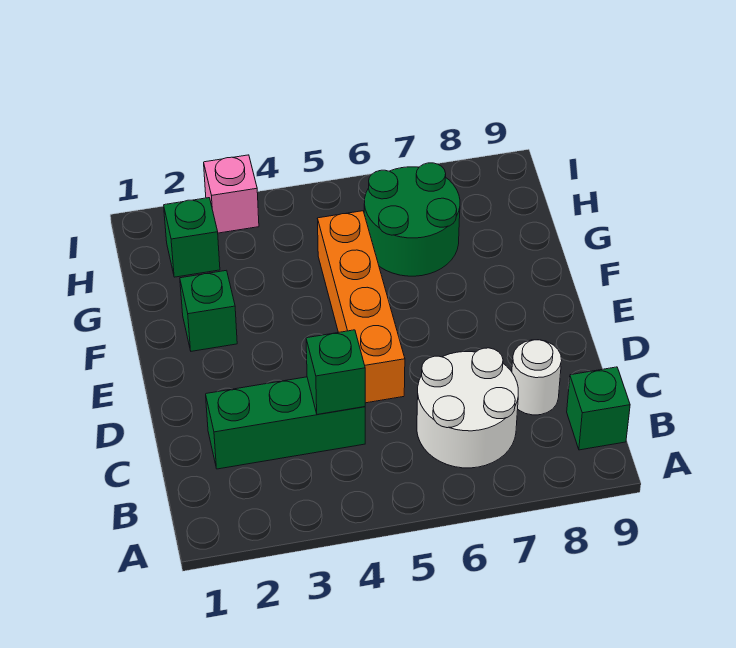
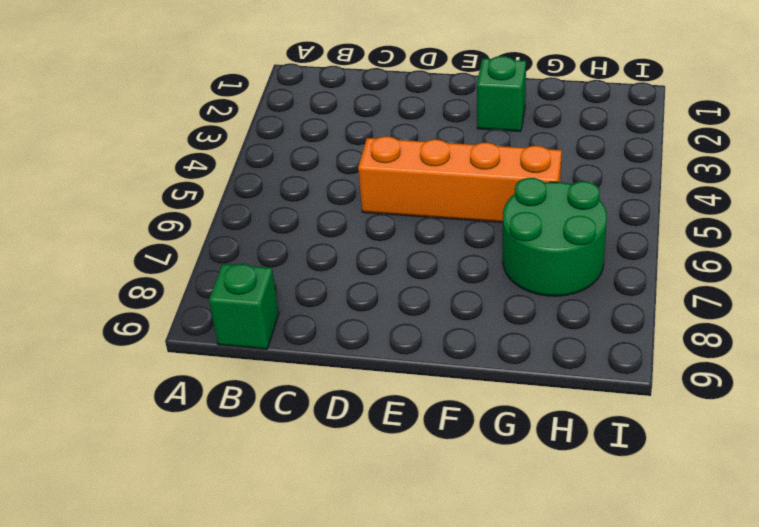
none -> white 2x2 round brick [417,348,518,468]
none -> green 1x3 brick [206,377,365,469]

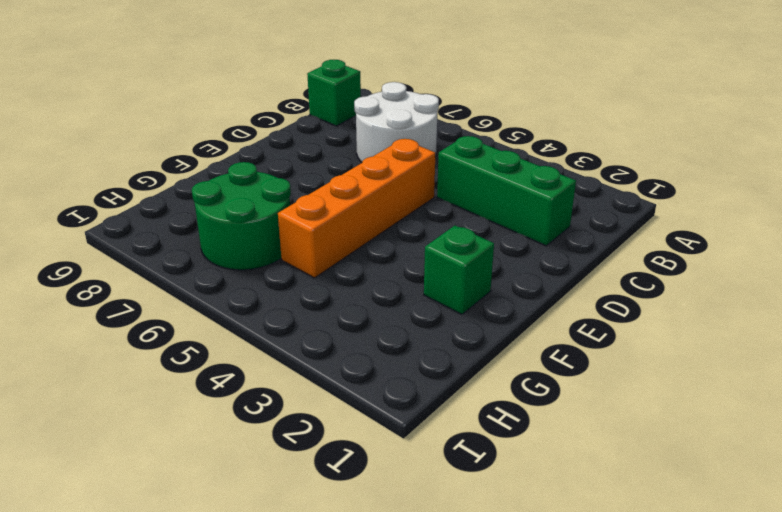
none -> white 1x1 round brick [512,340,562,415]
none -> green 1x1 brick [164,198,220,277]

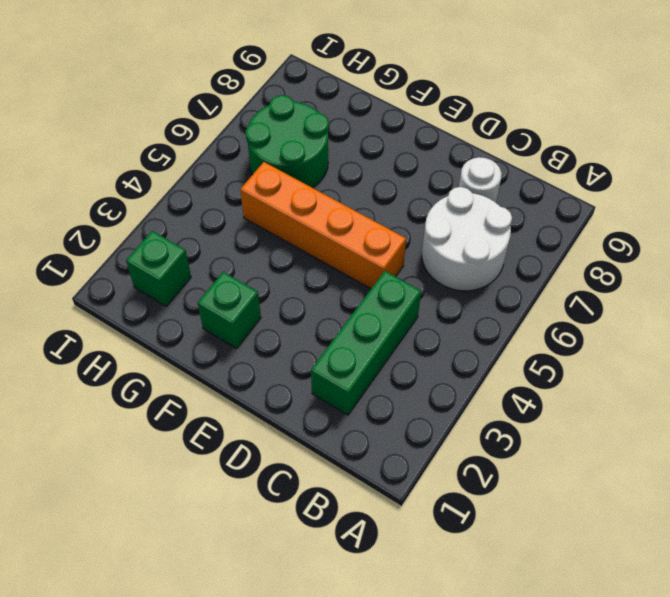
none -> green 1x1 brick [567,367,630,450]
none -> pink 1x1 brick [204,155,259,233]

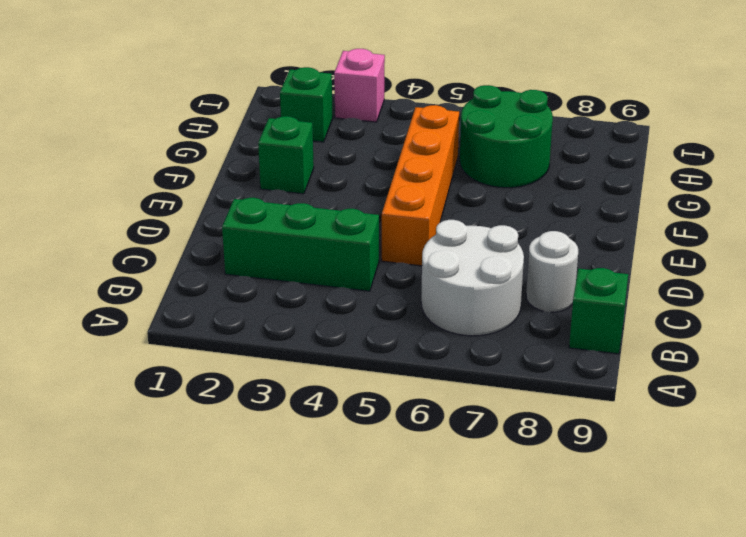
none -> green 1x1 brick [306,330,365,415]

